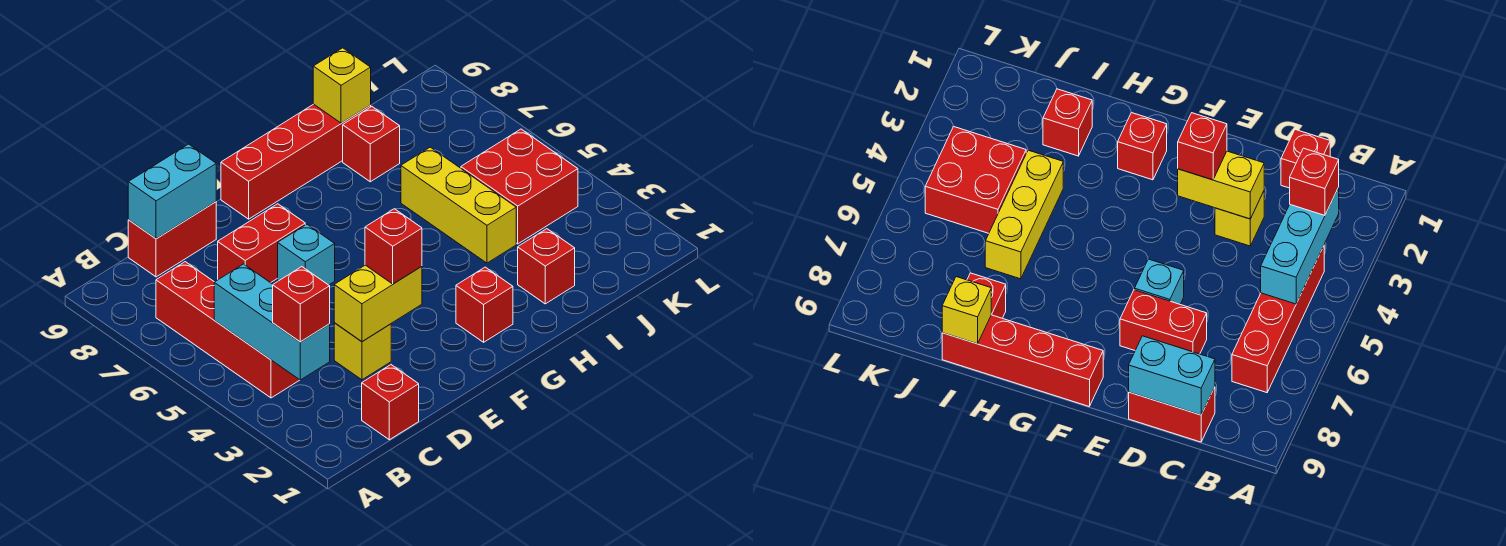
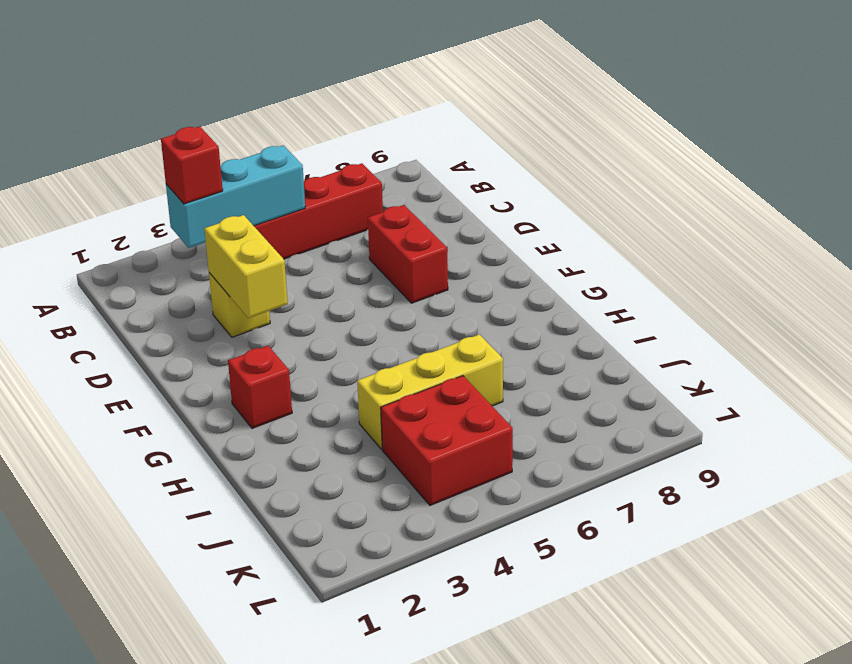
none -> red 1x1 brick [362,365,419,440]
none -> red 1x2 brick [128,202,216,277]
none -> cyan 1x1 brick [278,224,335,285]

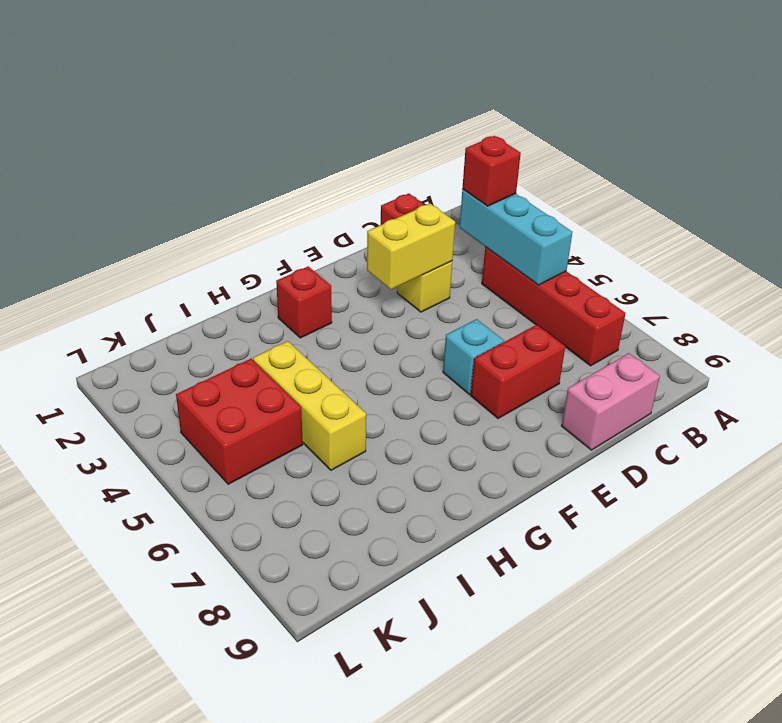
pink 1x2 brick [562,353,660,450] -> red 1x2 brick [128,202,216,277]
none -> red 1x4 brick [221,104,371,219]
none -> red 1x1 brick [518,229,575,304]
none -> red 1x1 brick [343,107,400,182]

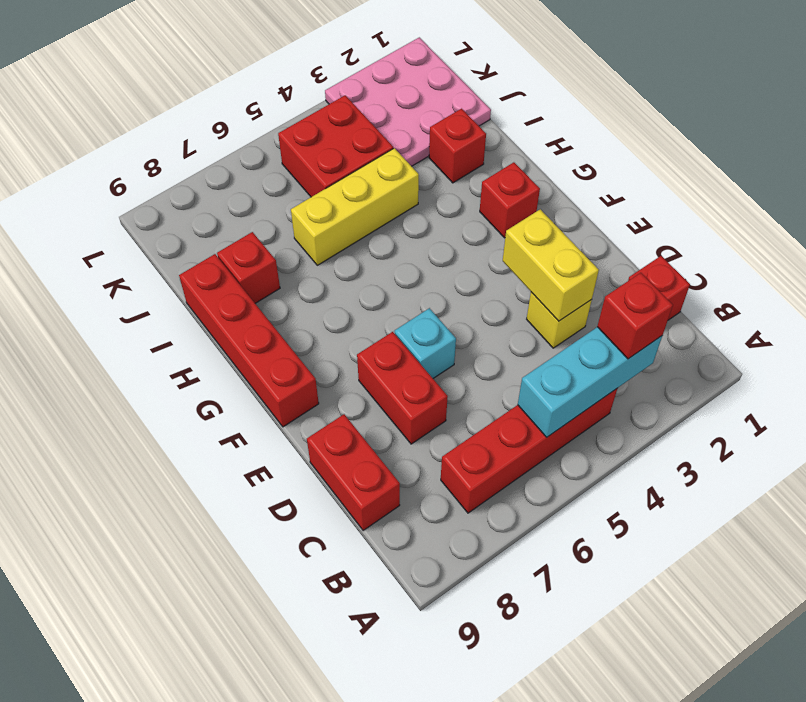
pink 3x3 plate [325,37,491,166] -> none
none -> cyan 1x2 brick [128,144,216,239]
none -> yellow 1x1 brick [313,48,371,123]
none -> red 1x1 brick [365,209,422,284]

